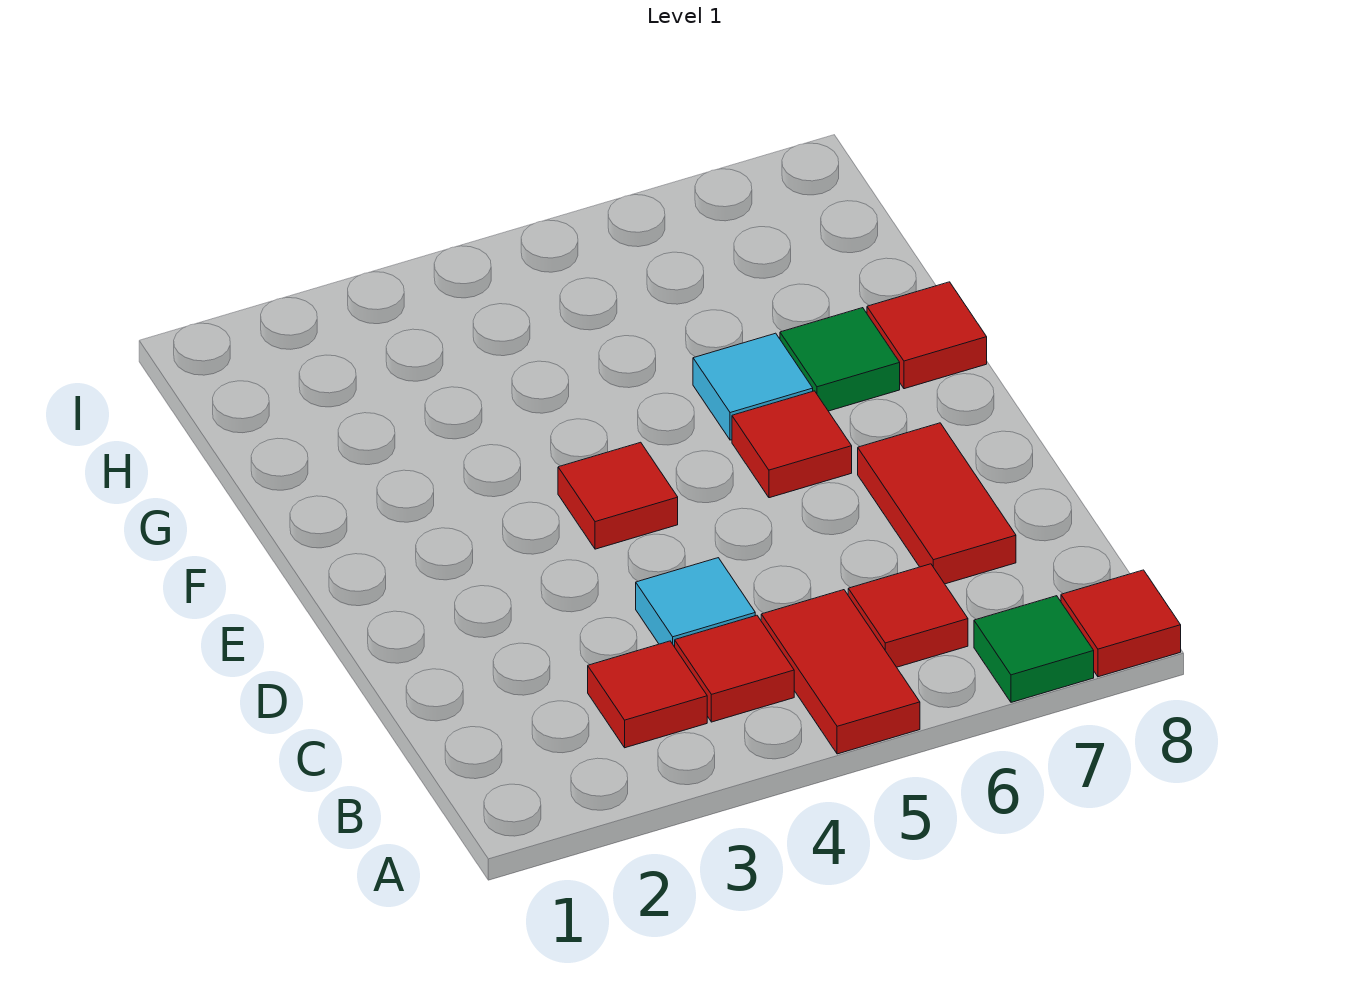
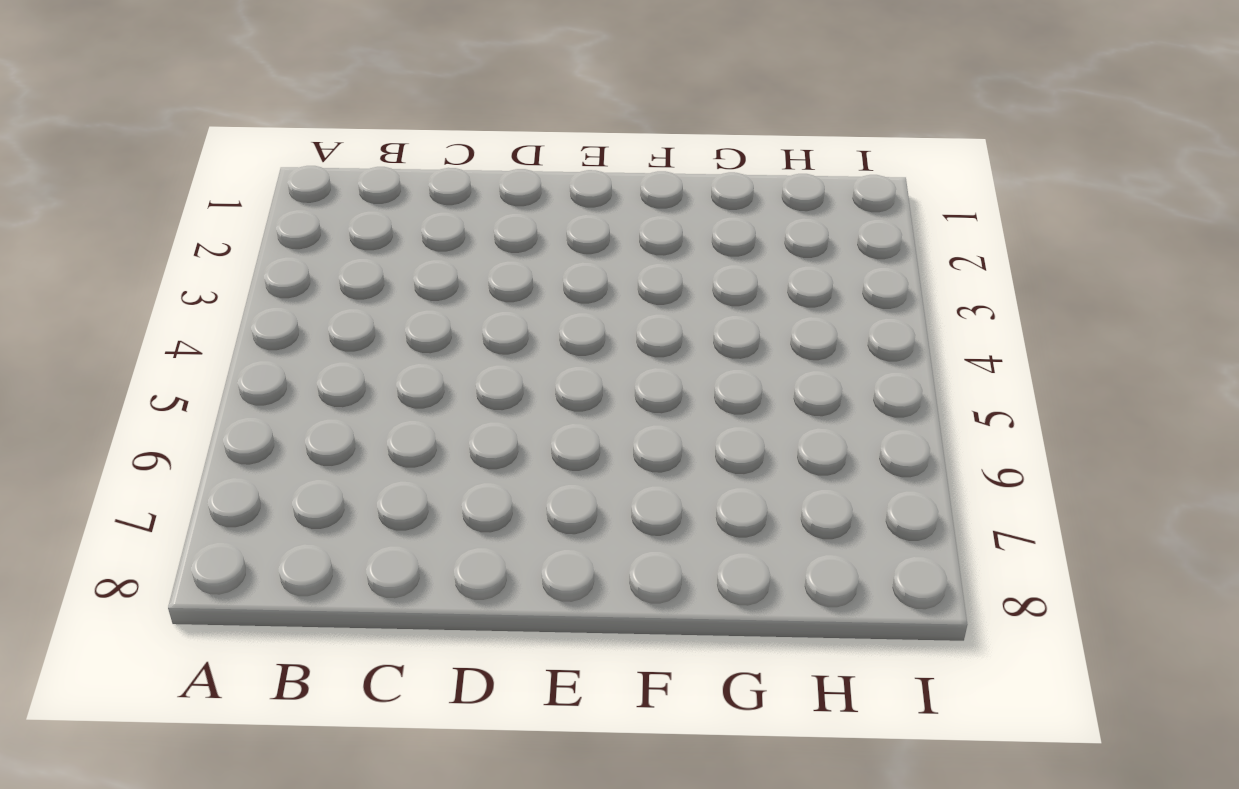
none -> red 1x2 tile [761,590,920,754]
none -> green 1x1 tile [974,596,1094,702]
none -> red 1x1 tile [1061,570,1181,677]

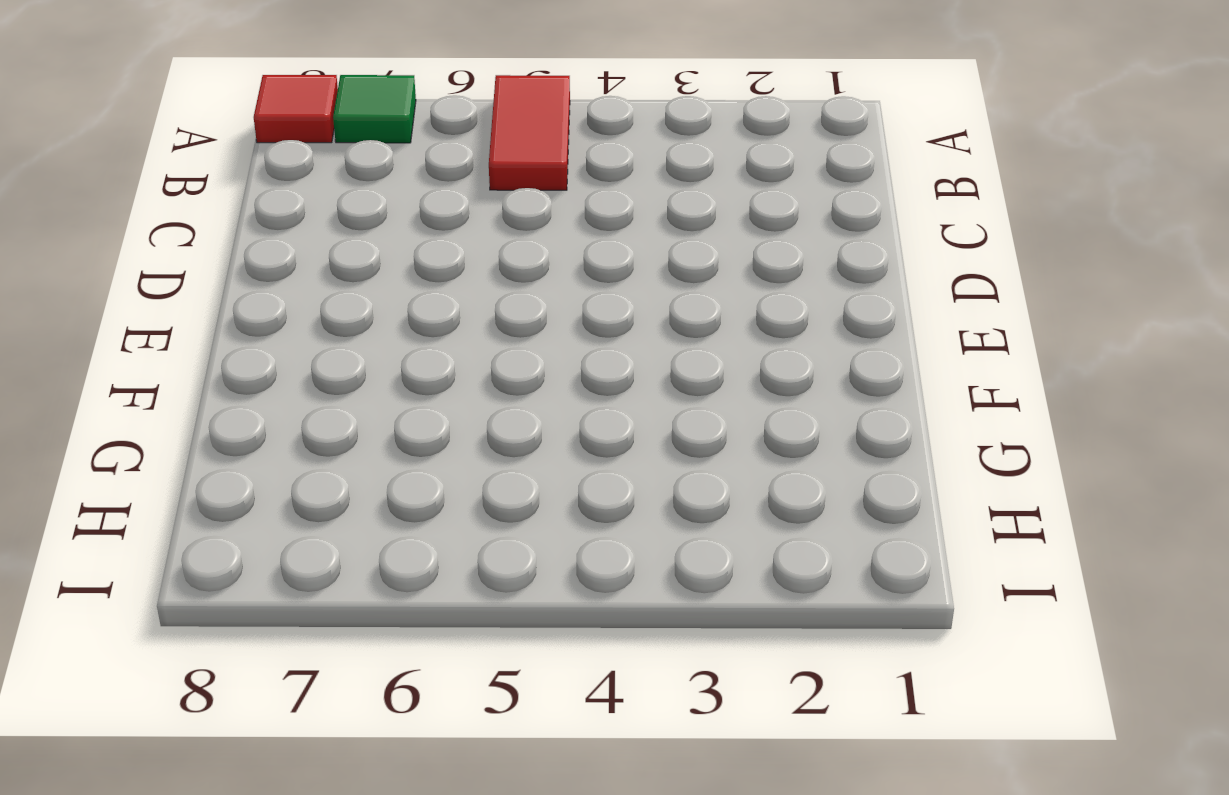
none -> red 1x1 tile [588,641,707,748]
none -> red 1x1 tile [675,615,794,722]
none -> red 1x1 tile [848,564,968,667]

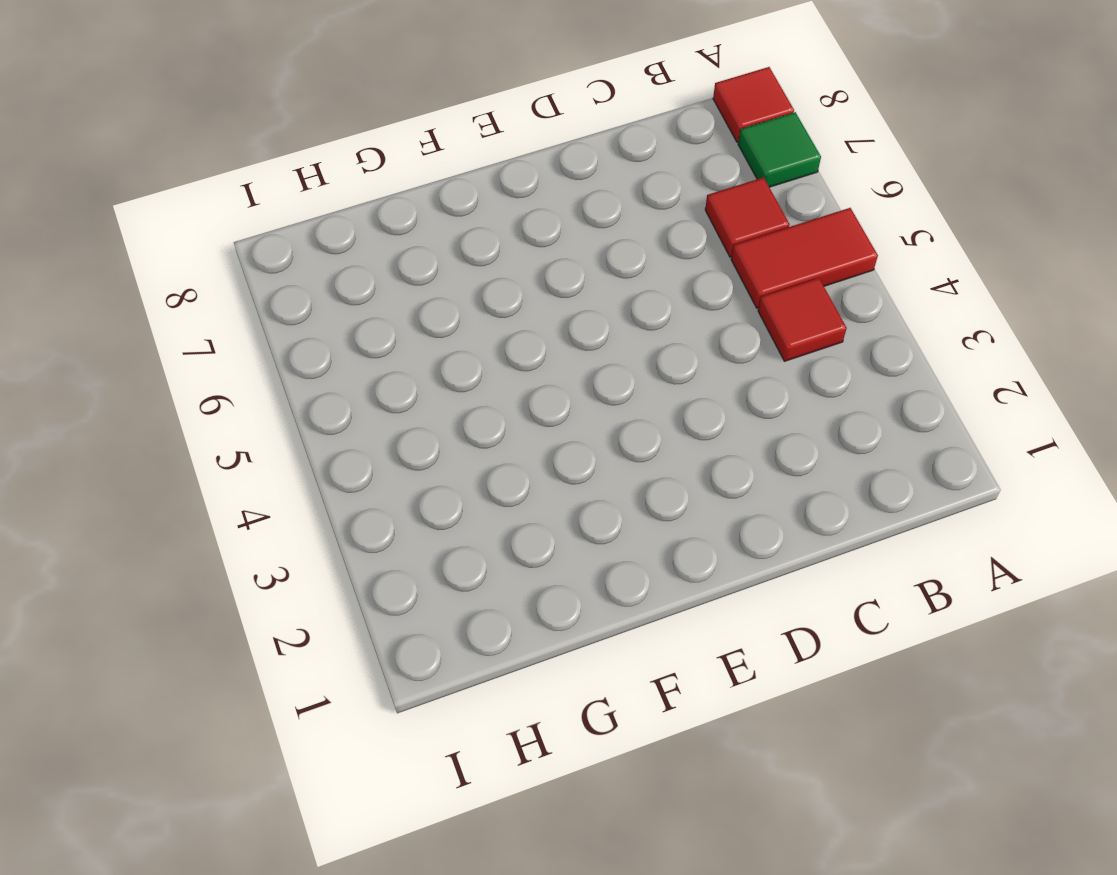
none -> red 1x1 tile [588,641,707,748]
none -> cyan 1x1 tile [636,558,755,647]
none -> red 1x2 tile [858,423,1016,584]

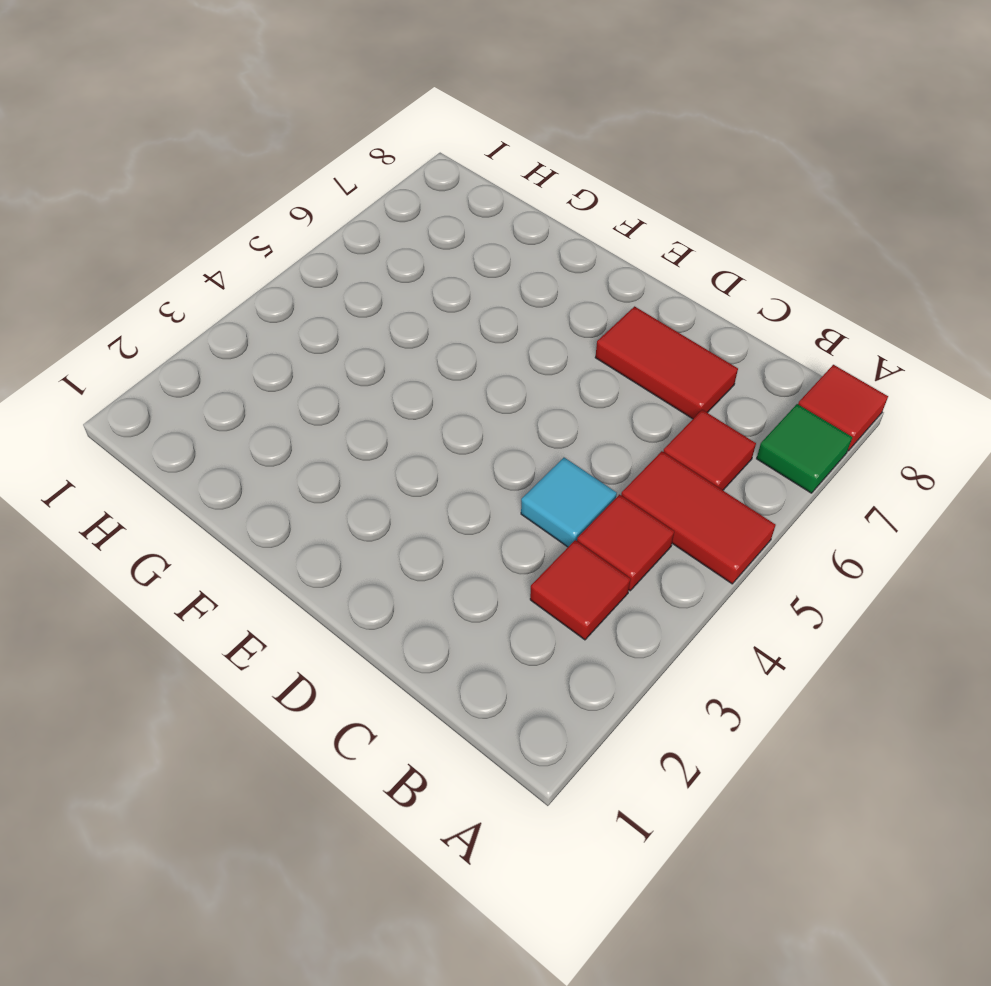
none -> red 1x1 tile [558,442,678,549]
none -> red 1x1 tile [732,391,852,498]
none -> cyan 1x1 tile [693,333,813,440]

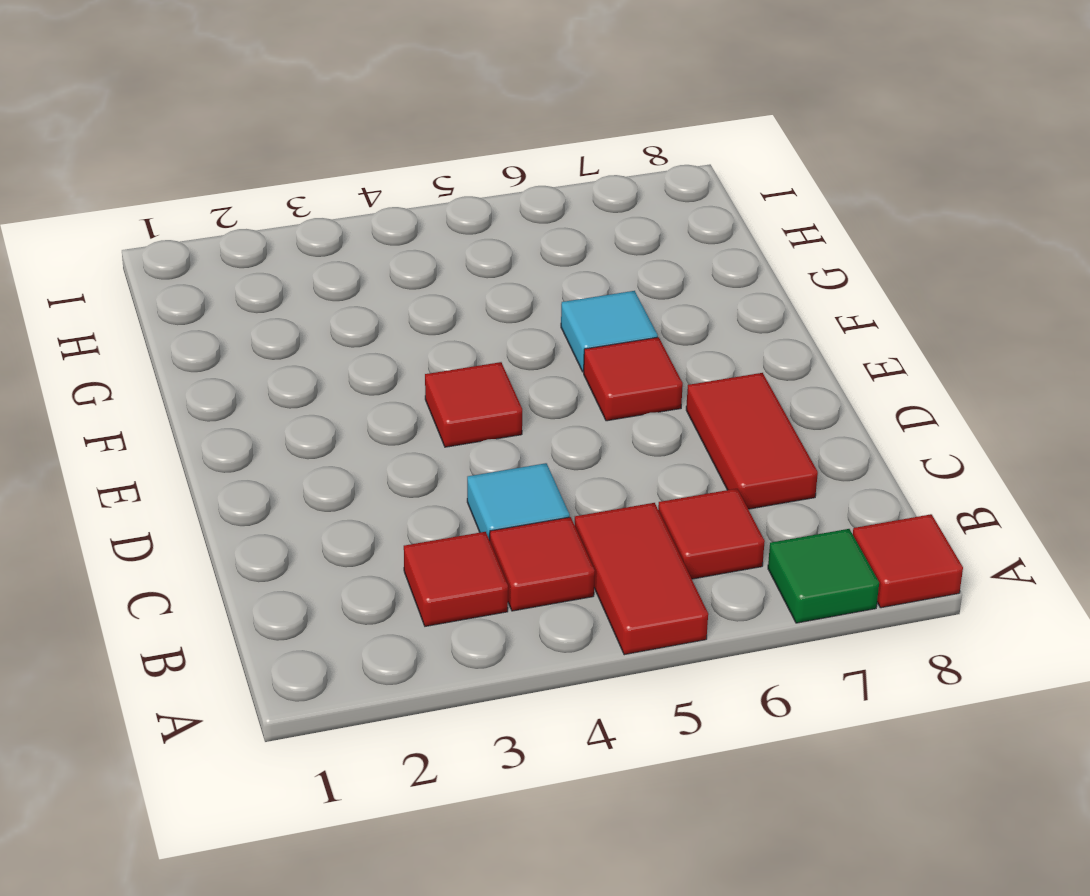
none -> green 1x1 tile [780,308,900,411]
none -> red 1x1 tile [867,282,987,389]

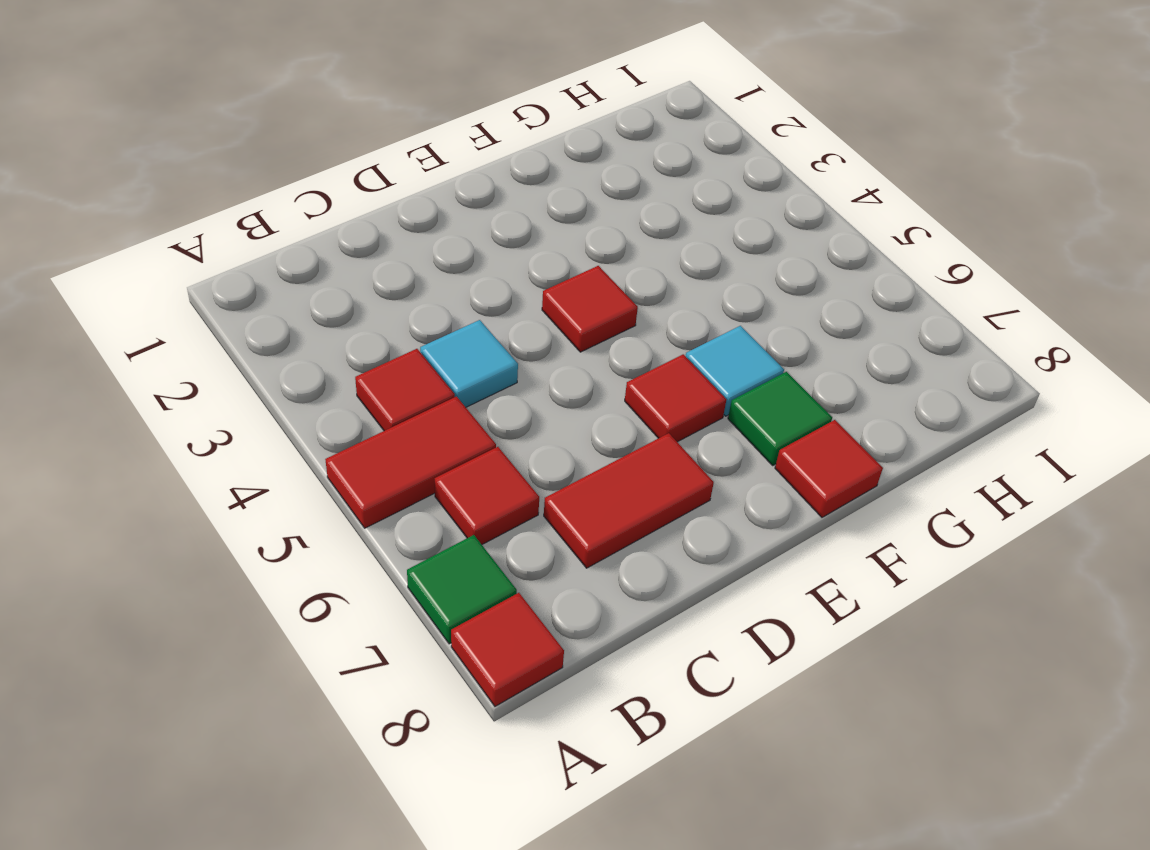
none -> red 1x1 tile [588,641,707,748]

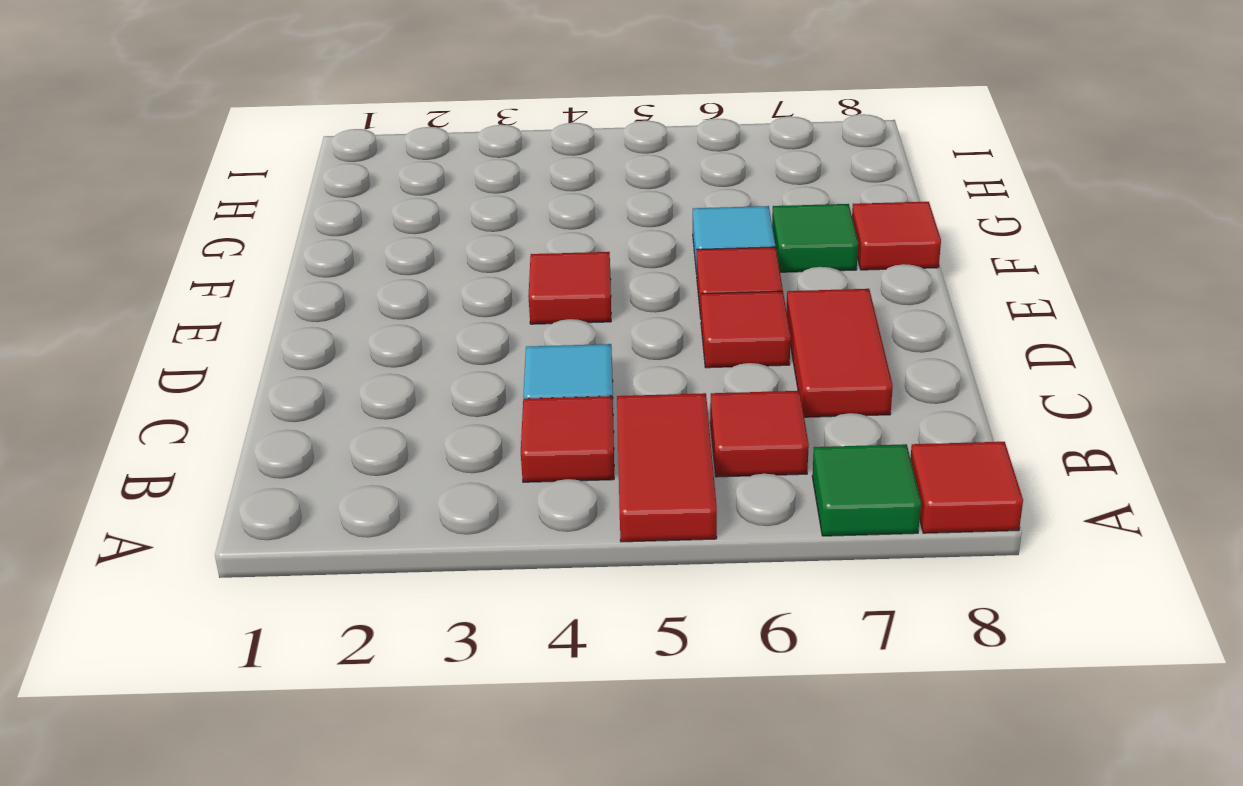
red 1x1 tile [701,291,791,368] -> red 1x1 tile moved to [588,641,707,748]

